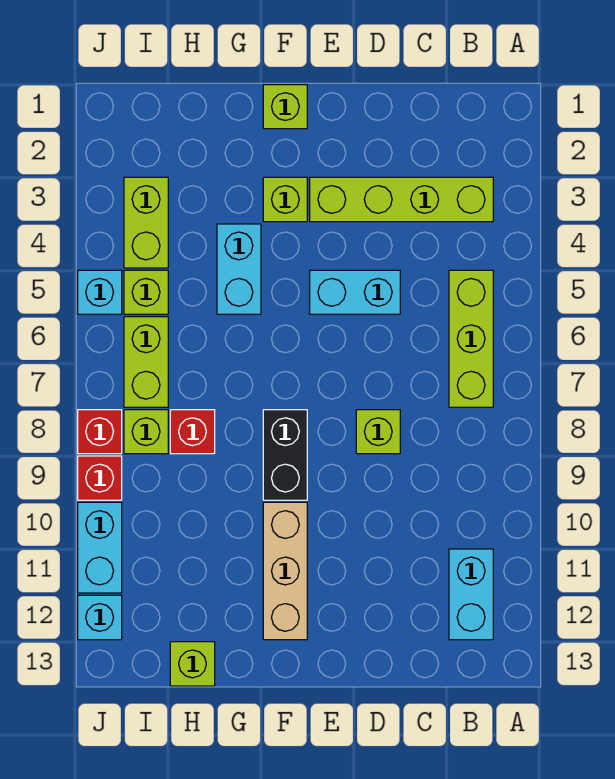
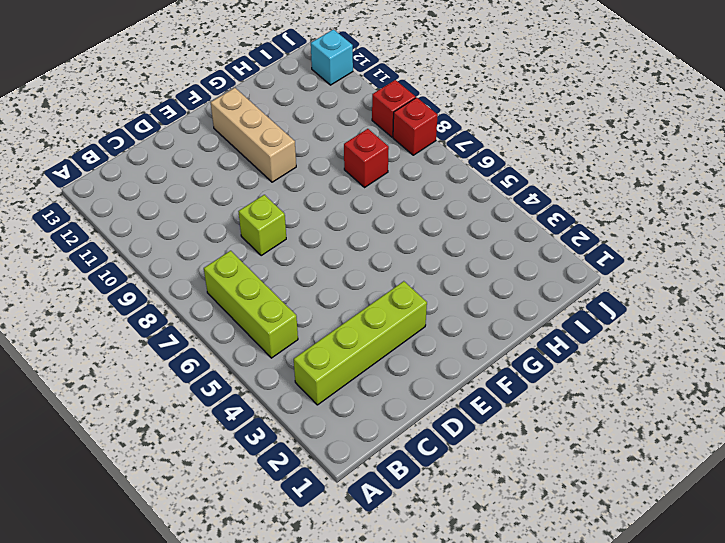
none -> cyan 1x2 brick [449,549,493,640]
none -> cyan 1x2 brick [310,270,400,314]
none -> lime 1x1 brick [263,85,307,129]

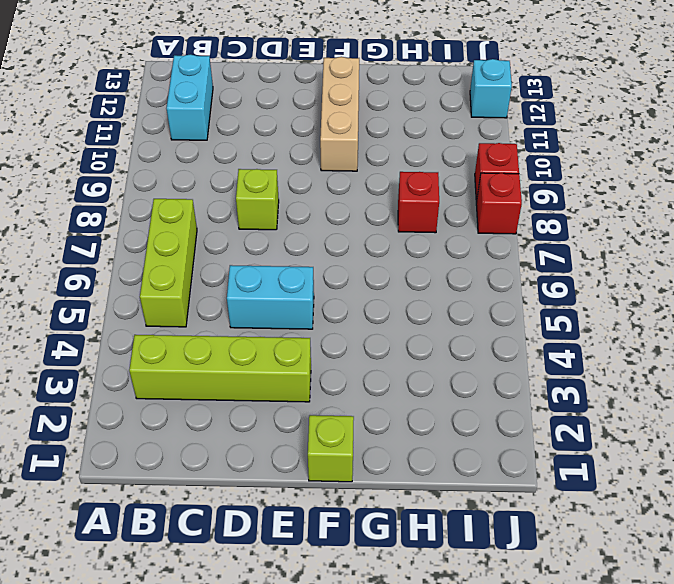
none -> lime 1x1 brick [263,177,307,222]
none -> black 1x2 brick [263,410,307,500]
none -> cyan 1x2 brick [217,224,261,314]

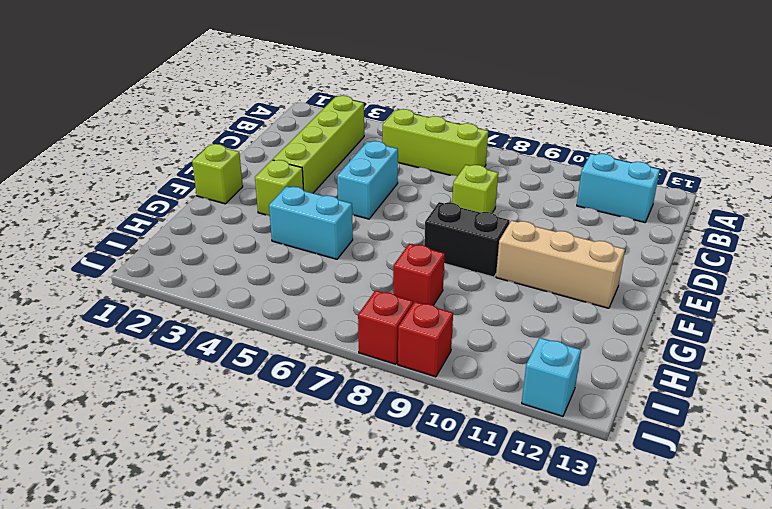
none -> lime 1x1 brick [170,642,215,686]
none -> lime 1x2 brick [124,177,168,268]
none -> lime 1x1 brick [124,270,168,314]

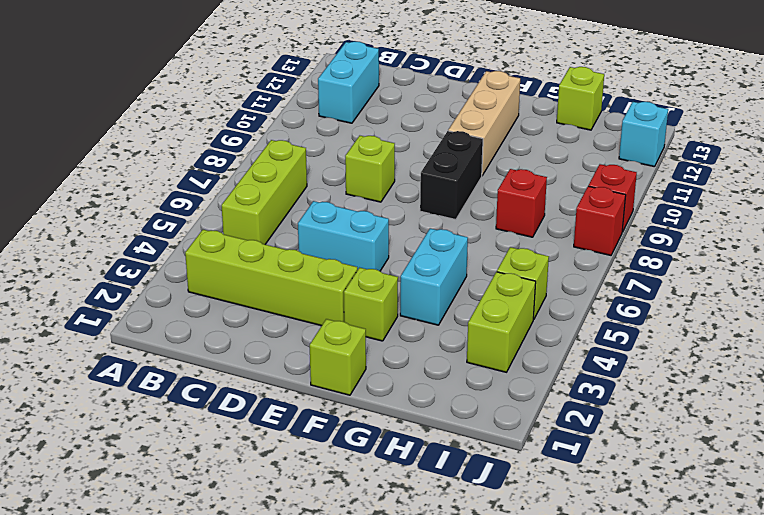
none -> lime 1x2 brick [124,317,168,407]
none -> lime 1x1 brick [124,410,168,454]
none -> cyan 1x1 brick [78,270,122,314]

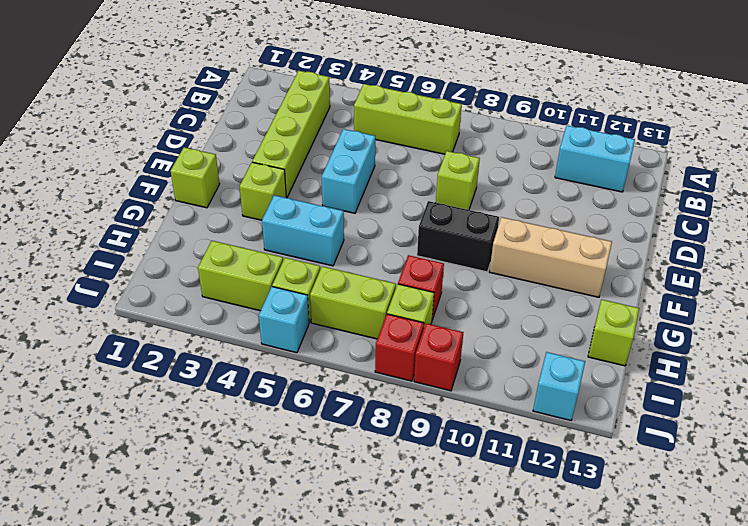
none -> cyan 1x2 brick [78,502,122,593]

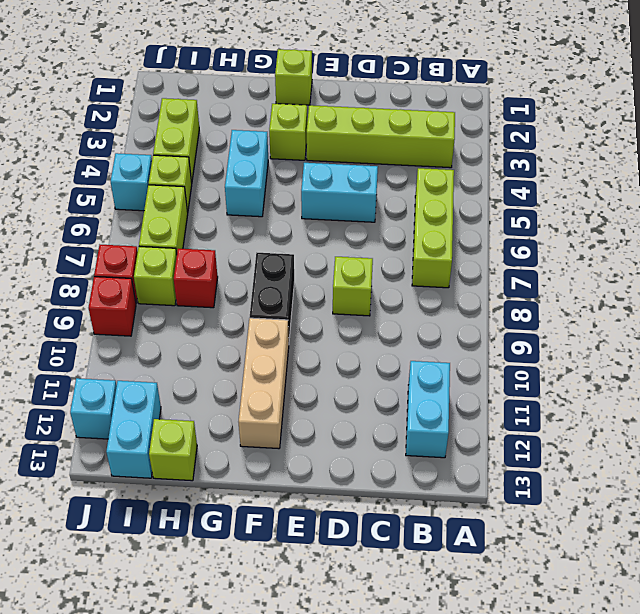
cyan 1x2 brick [106,381,161,478] -> cyan 1x2 brick moved to [78,502,122,593]

